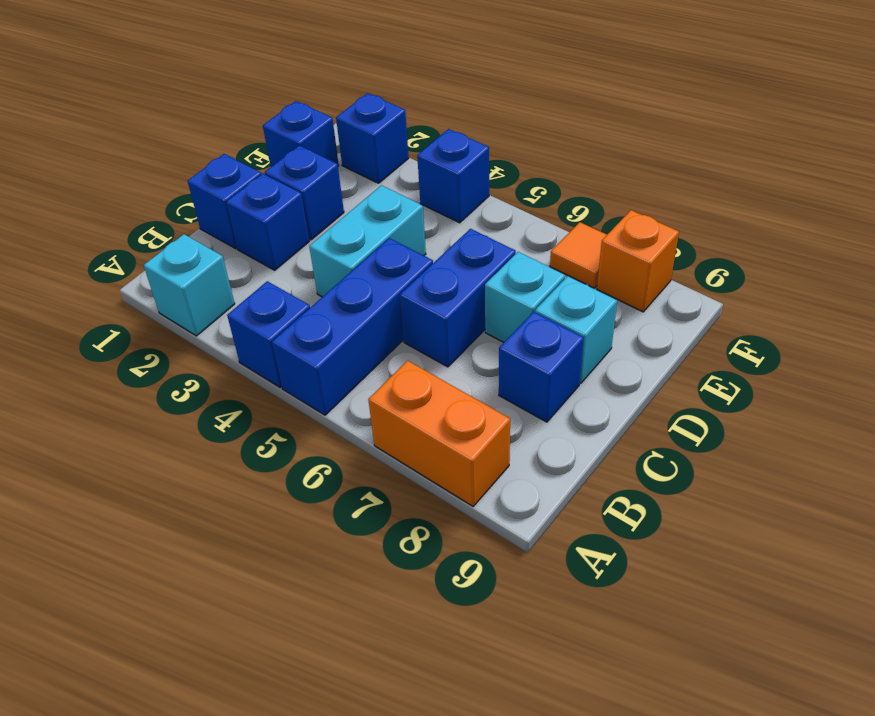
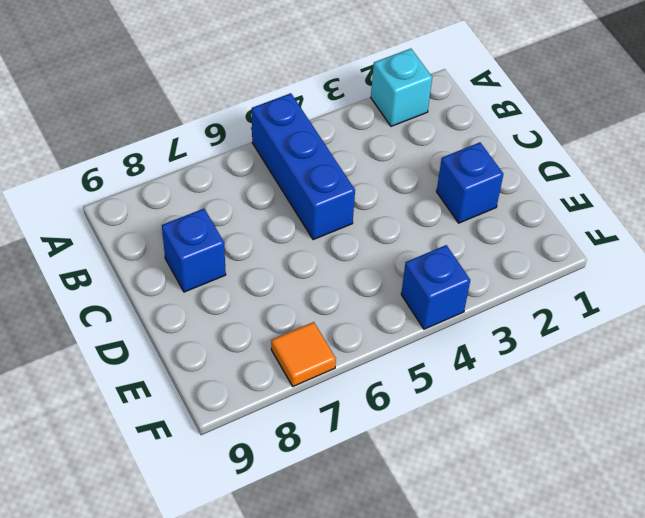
none -> blue 1x1 brick [227,281,310,387]
none -> orange 1x2 brick [368,361,510,506]
none -> blue 1x1 brick [188,154,261,249]

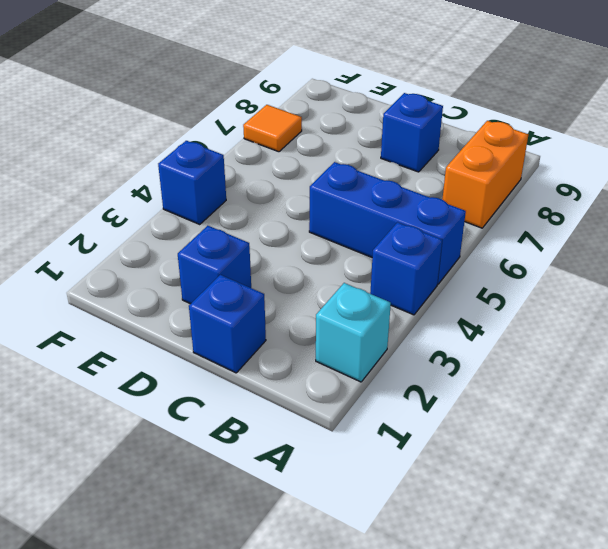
none -> blue 1x1 brick [226,174,309,270]
none -> cyan 1x2 brick [309,185,426,297]
none -> blue 1x2 brick [400,229,516,367]

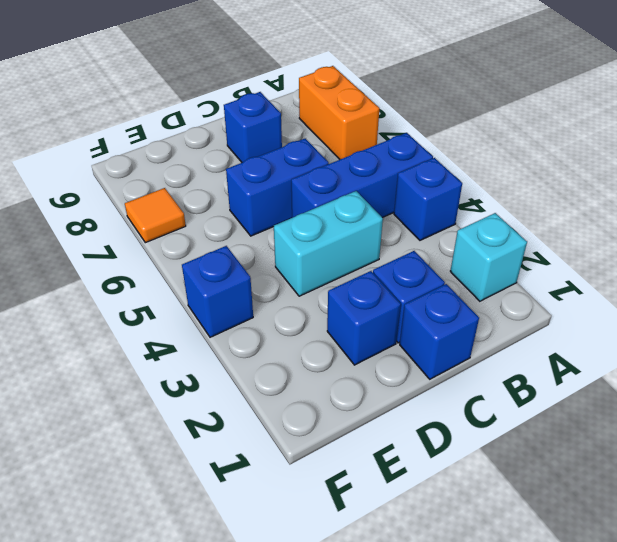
none -> cyan 1x1 brick [485,252,565,343]
none -> cyan 1x1 brick [535,276,617,383]
none -> blue 1x1 brick [263,101,339,167]

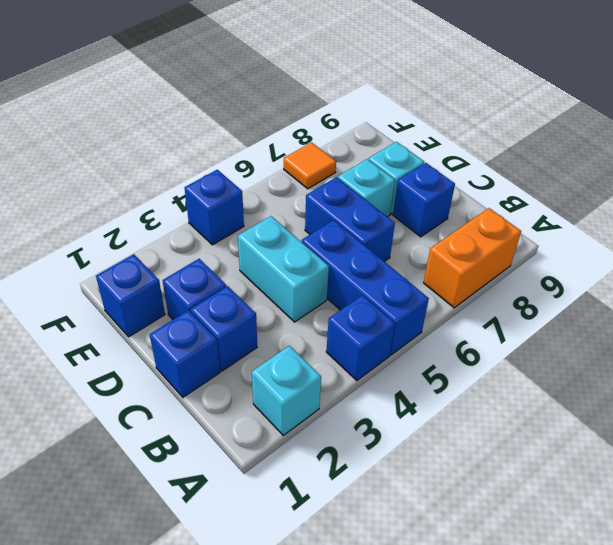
none -> blue 1x1 brick [336,93,409,183]
none -> orange 1x1 brick [597,210,679,312]

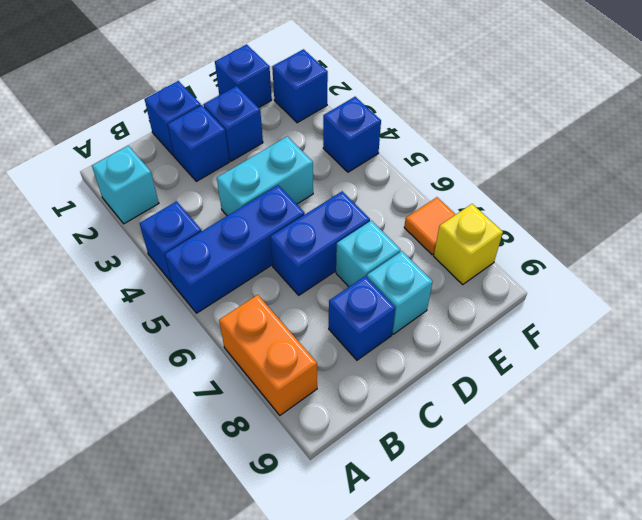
yellow 1x1 brick [434,204,503,285] -> orange 1x1 brick [597,210,679,312]

